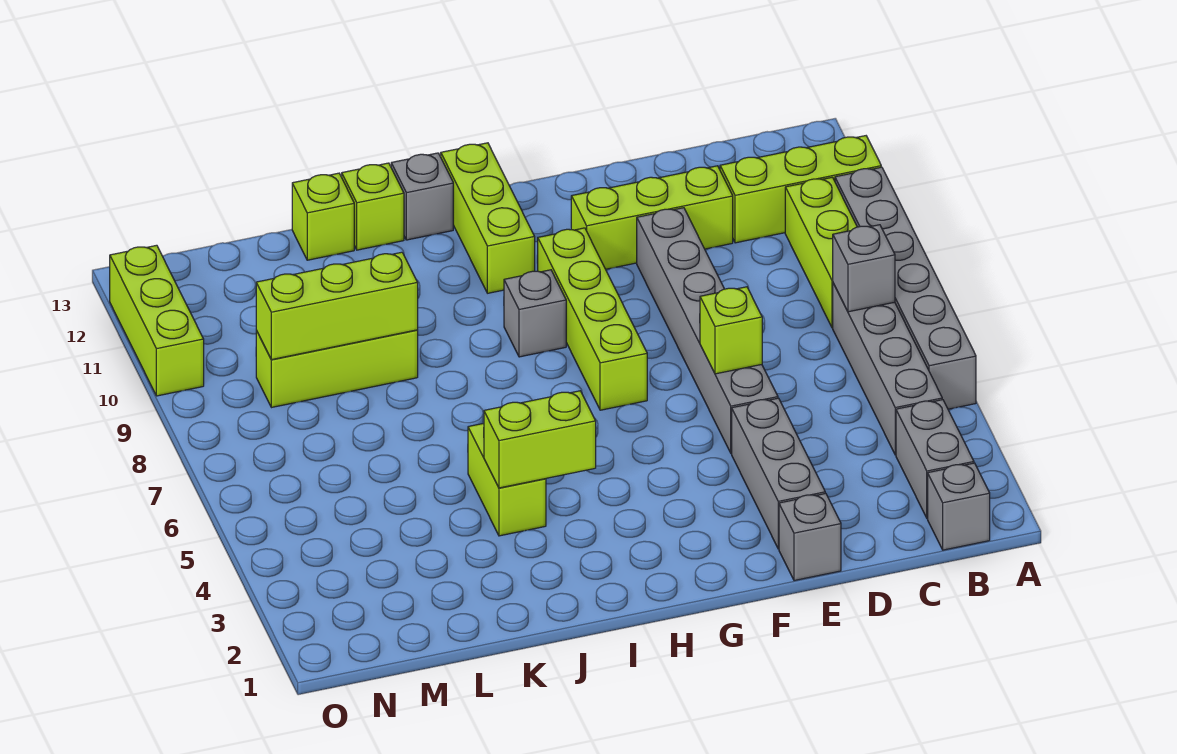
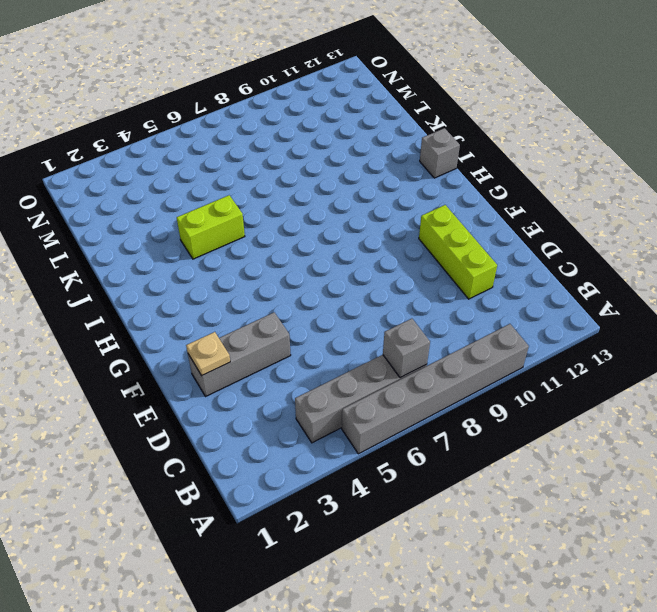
tan 1x1 plate [186,332,230,376] -> none
none -> lime 1x3 brick [720,136,881,243]
none -> grey 1x1 brick [928,463,990,550]
none -> grey 1x2 brick [896,400,974,518]

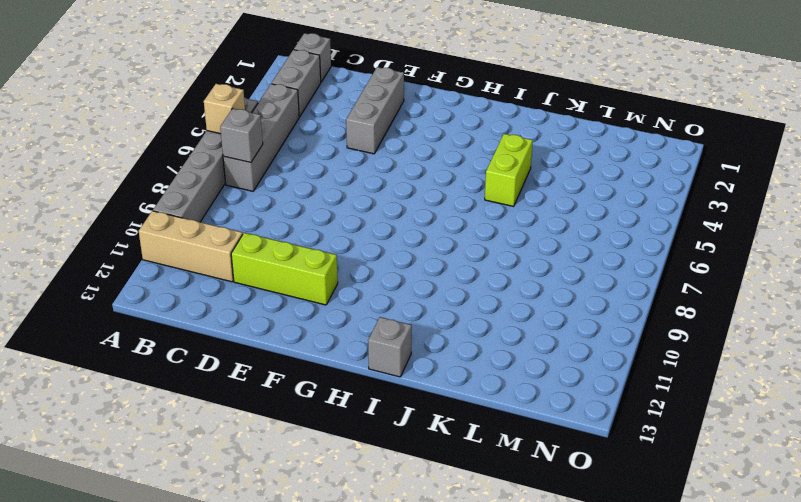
tan 1x1 brick [204,84,245,134] -> none
tan 1x3 brick [139,211,243,282] -> lime 1x3 brick [720,136,881,243]
none -> lime 1x3 brick [785,177,857,328]
none -> grey 1x1 brick [779,493,841,581]
none -> grey 1x6 brick [637,208,778,454]

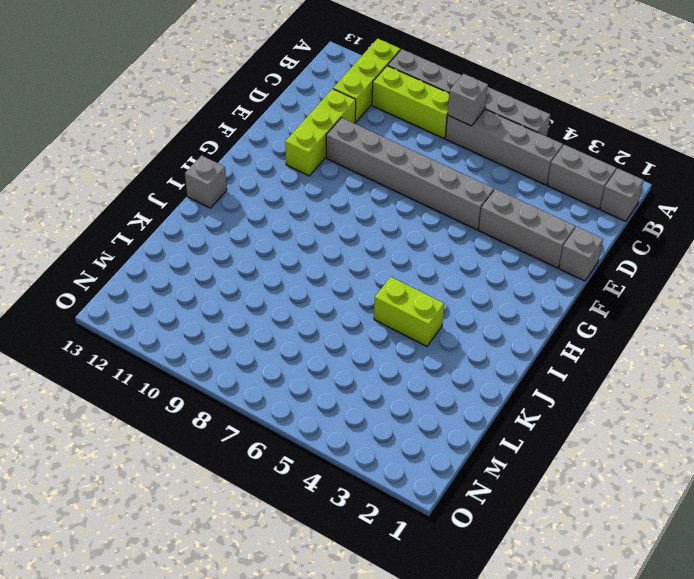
none -> lime 1x4 brick [537,228,647,410]
none -> grey 1x1 brick [504,270,566,357]
none -> lime 1x3 brick [441,143,535,293]

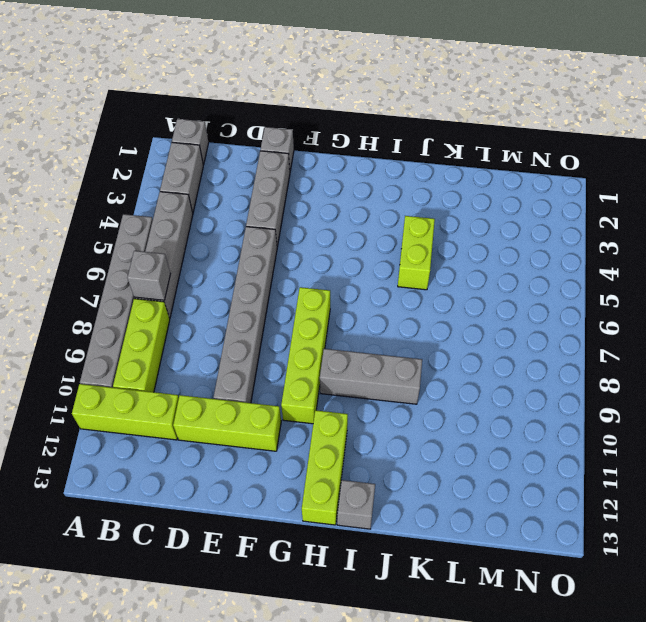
grey 1x3 brick [320,349,422,404] -> grey 1x1 brick [504,270,566,357]
none -> lime 1x1 brick [342,163,404,250]
none -> lime 1x3 brick [256,330,418,408]
none -> lime 1x1 brick [292,173,354,260]

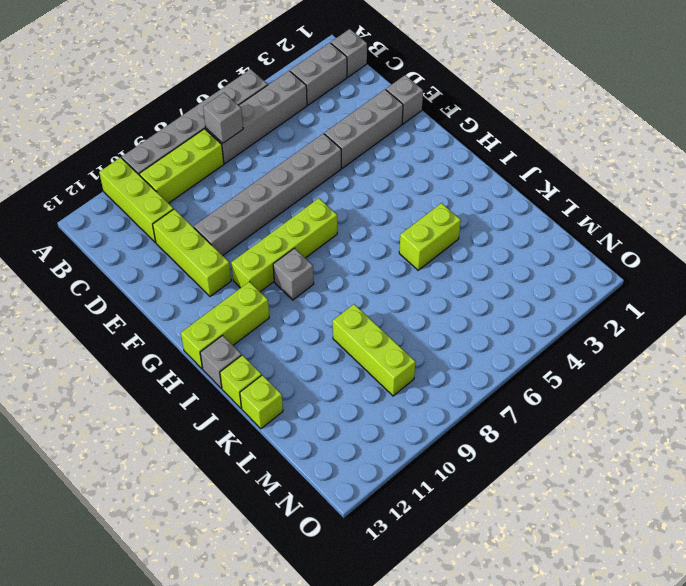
none -> lime 1x3 brick [110,245,204,396]
none -> lime 1x1 brick [700,287,762,374]
none -> lime 1x2 brick [484,391,596,488]

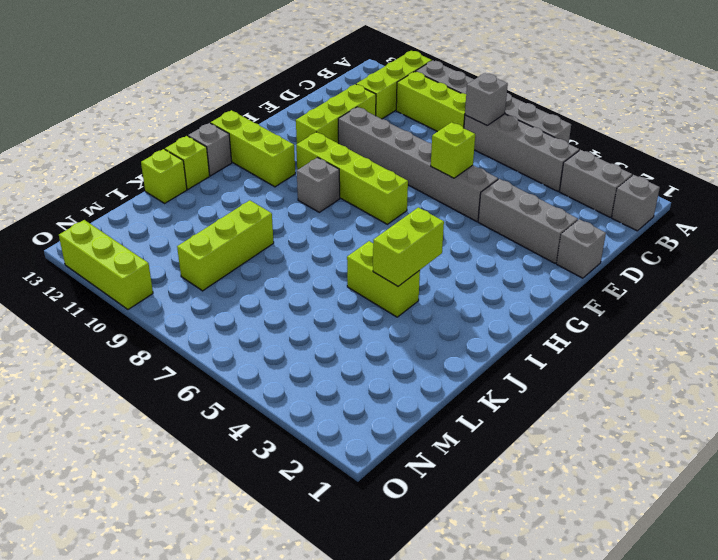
none -> lime 1x3 brick [256,252,418,360]

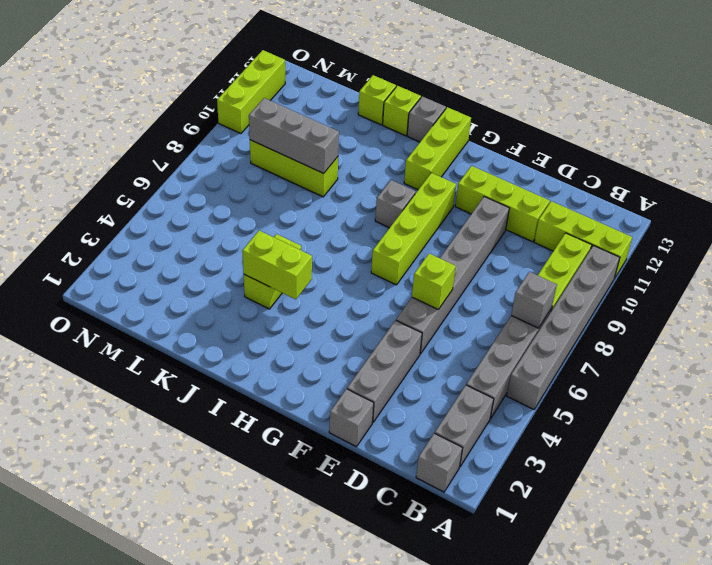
grey 1x3 brick [249,98,339,173] -> lime 1x3 brick [256,252,418,360]

